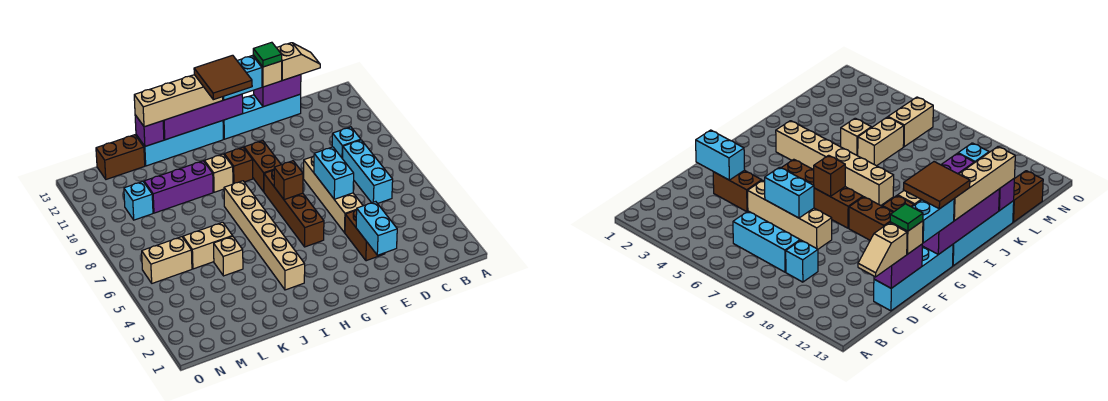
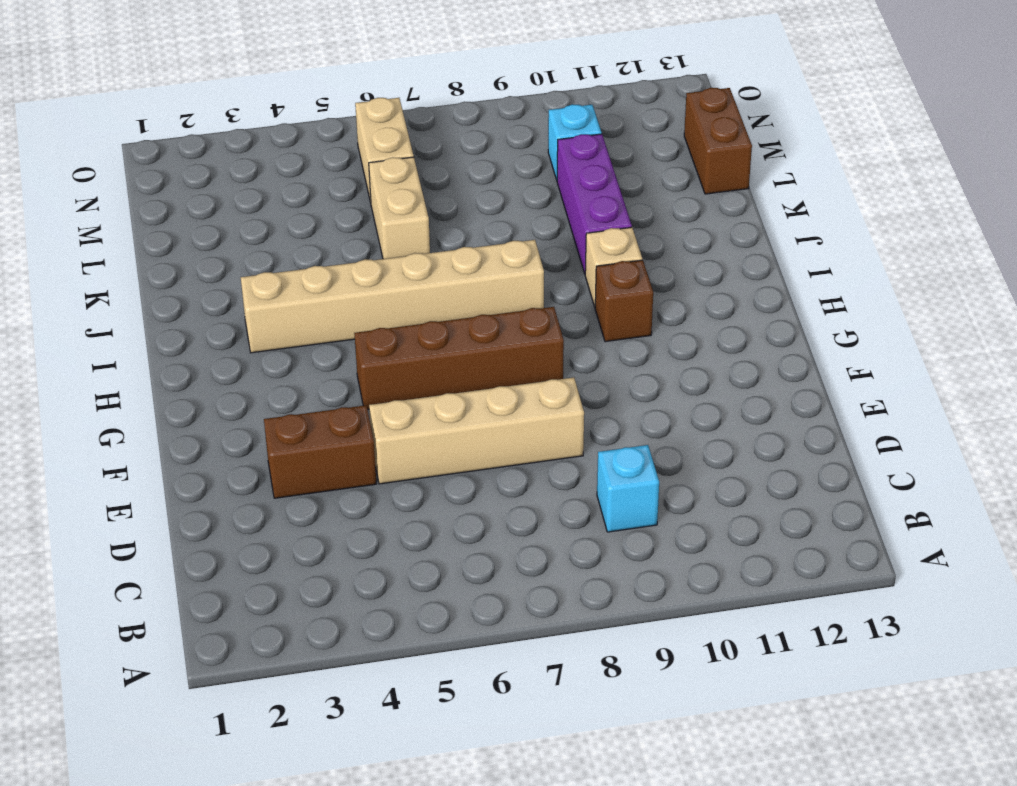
none -> cyan 1x3 brick [343,140,393,203]
none -> cyan 1x4 brick [223,94,301,139]
none -> brown 1x2 brick [244,141,281,192]

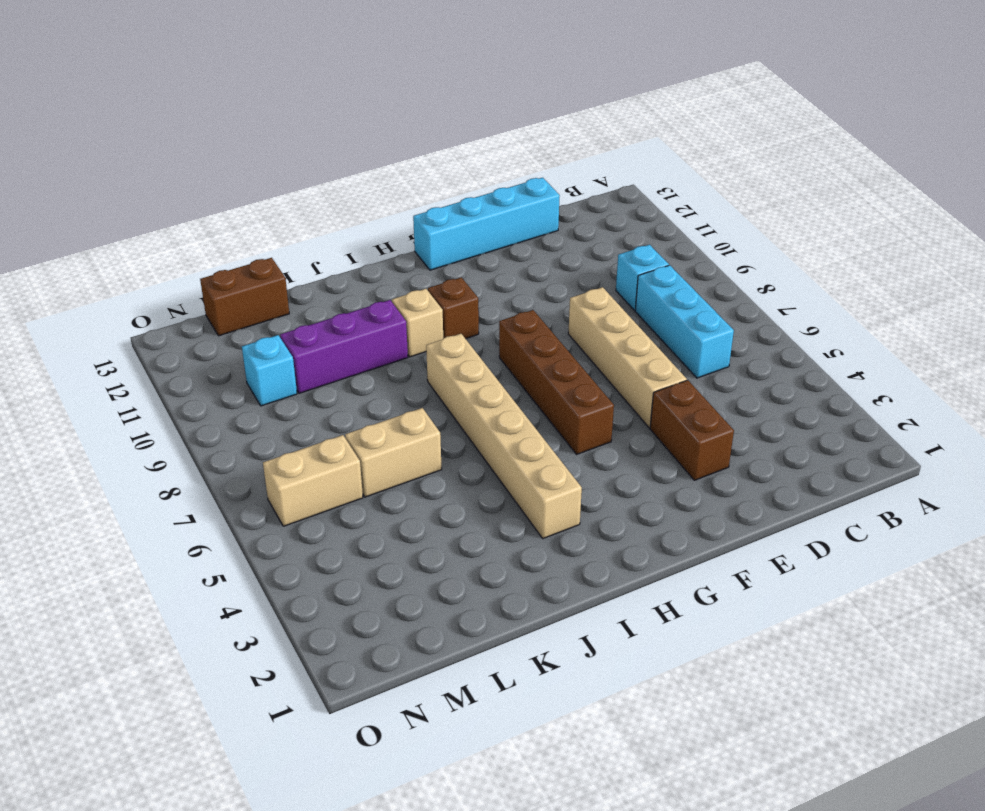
none -> brown 1x2 brick [244,141,281,192]
none -> cyan 1x4 brick [136,121,223,166]
none -> tan 1x1 brick [214,236,243,276]

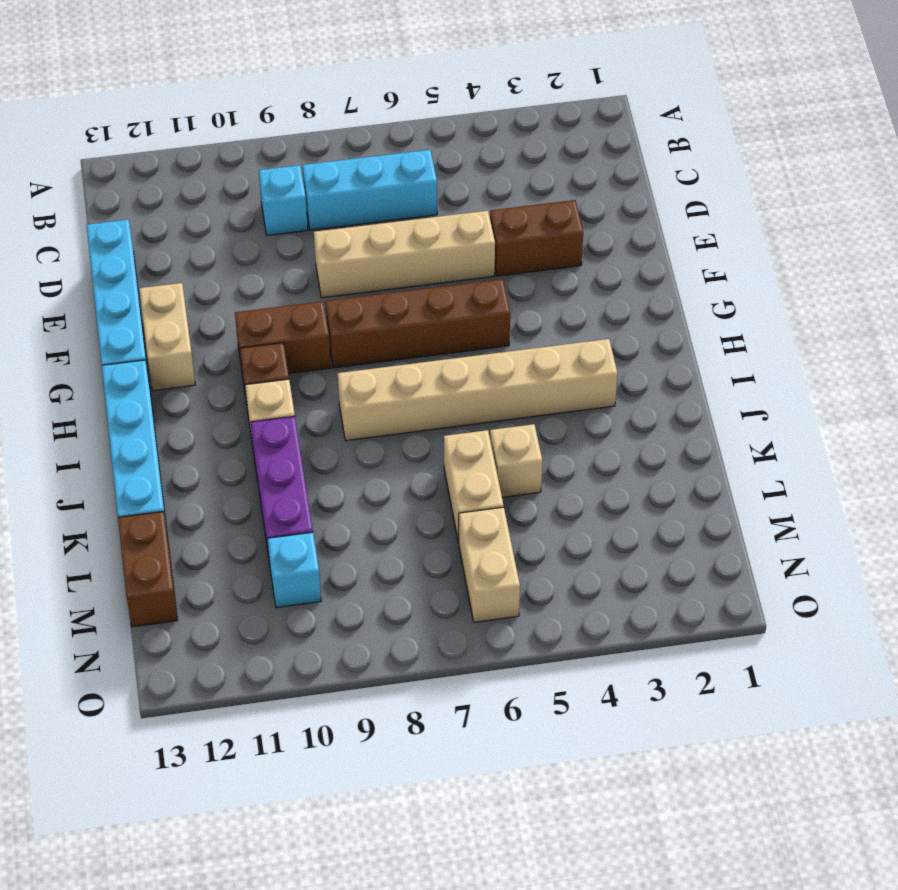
tan 1x2 brick [139,283,195,391] -> none
none -> purple 1x2 brick [254,75,301,107]
none -> cyan 1x2 brick [356,202,397,255]
none -> cyan 1x2 brick [314,147,354,199]

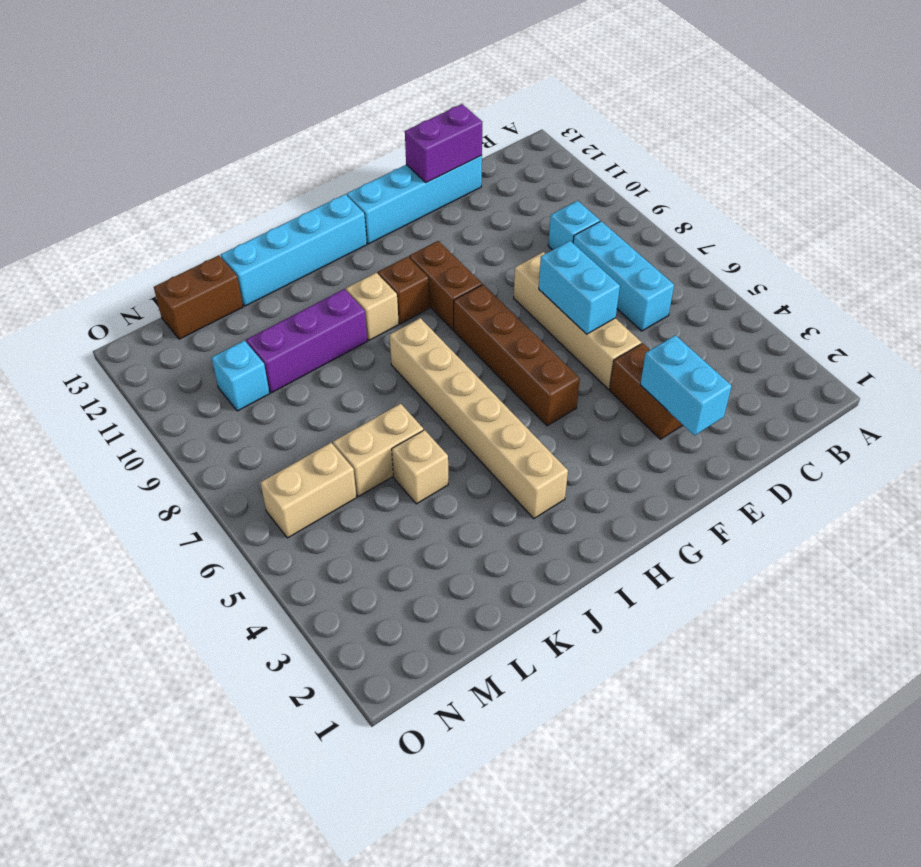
none -> brown 1x1 brick [274,161,303,200]
none -> purple 1x4 brick [163,94,243,140]
none -> purple 1x1 brick [135,115,164,146]

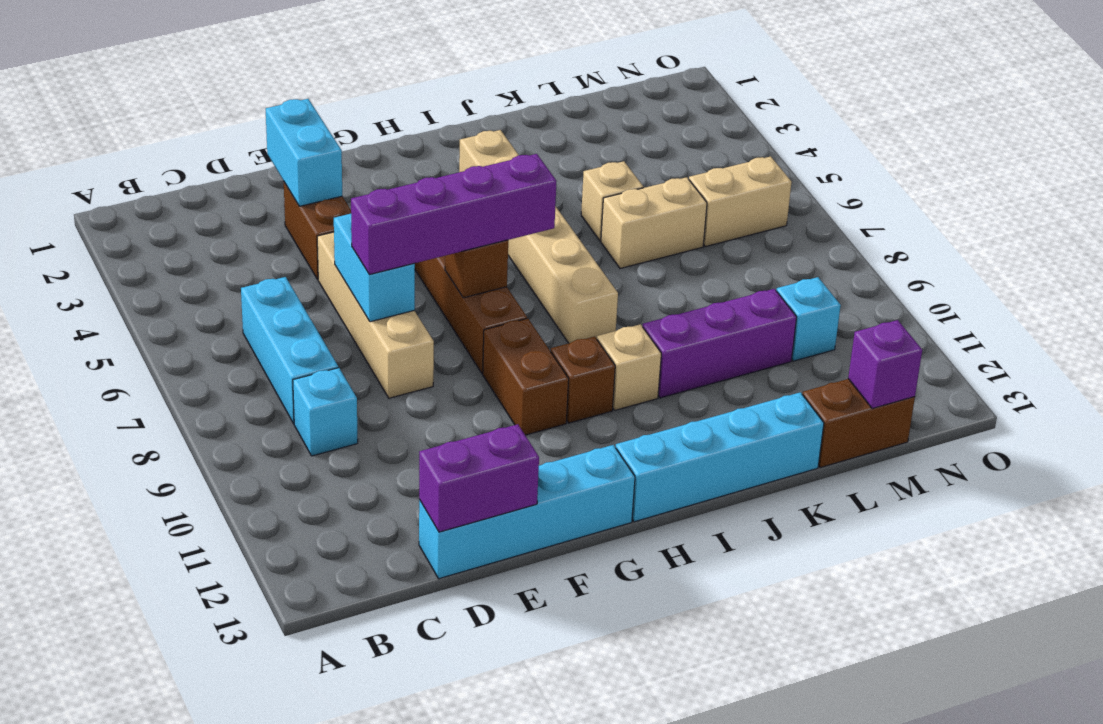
purple 1x4 brick [351,154,556,275] -> purple 1x4 brick moved to [163,94,243,140]
purple 1x1 brick [848,320,922,409] -> purple 1x1 brick moved to [135,115,164,146]
none -> tan 1x2 slope [277,43,320,80]
none -> tan 1x1 brick [253,55,282,87]
none -> cyan 1x2 brick [223,56,262,100]

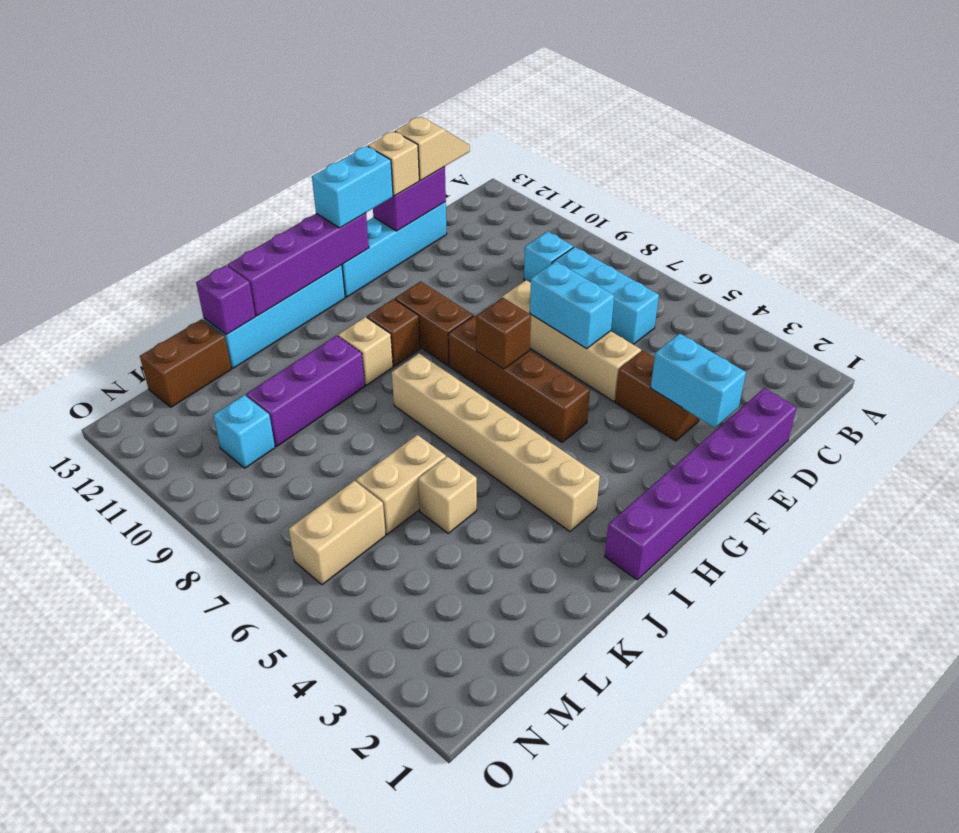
purple 1x6 brick [605,388,797,580] -> none
none -> tan 1x4 brick [134,75,223,127]
none -> green 1x1 tile [253,42,282,67]
none -> brown 2x2 tile [194,55,252,100]

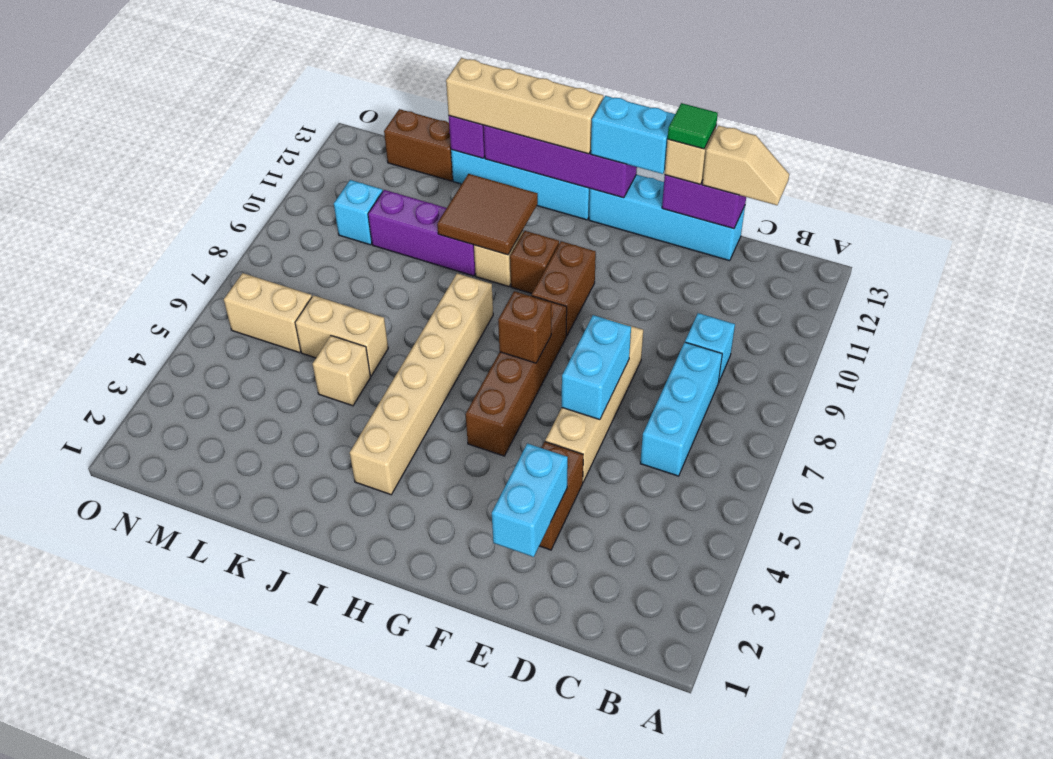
brown 2x2 tile [437,174,538,255] -> brown 2x2 tile moved to [194,55,252,100]

